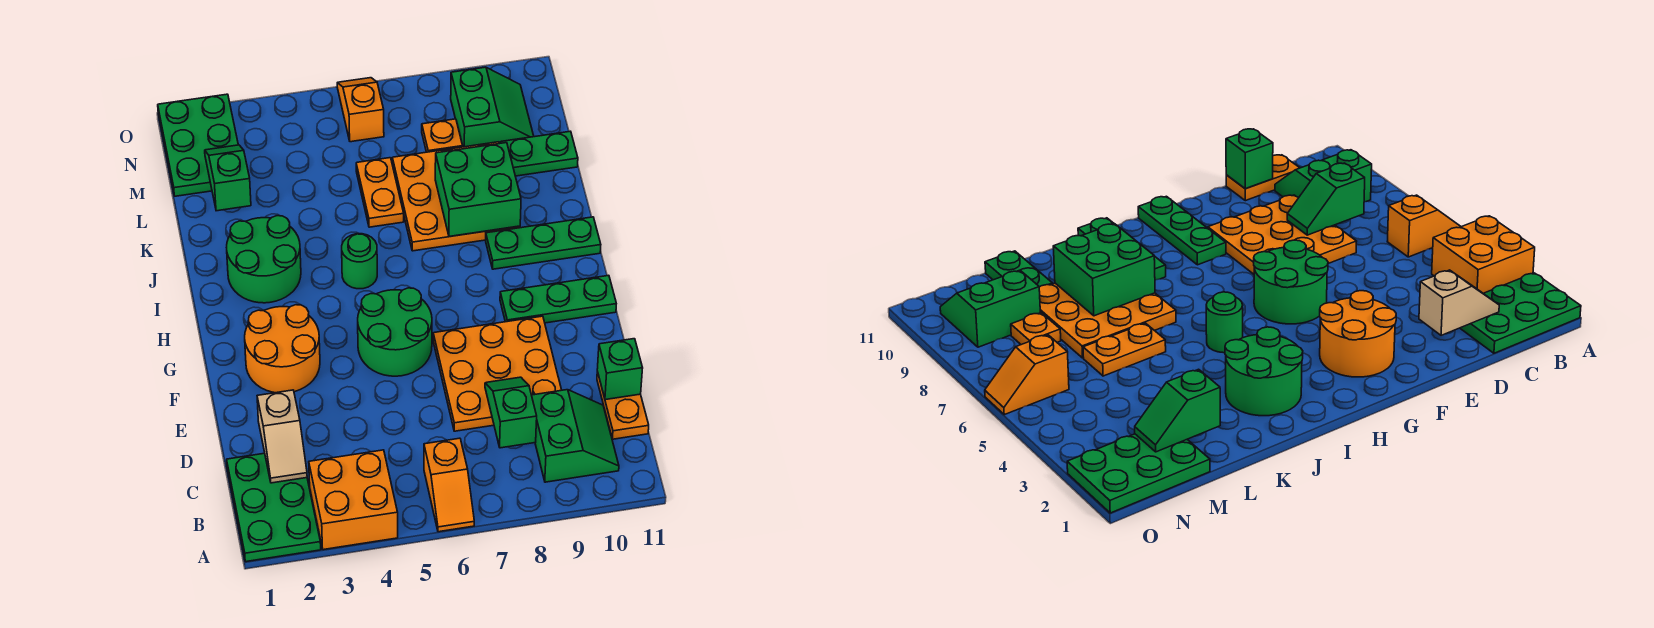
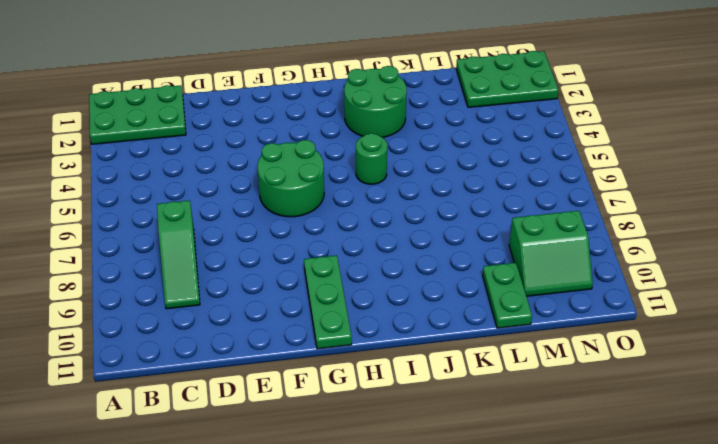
green 1x3 slope [157,200,200,309] -> green 2x2 slope [532,390,619,482]
none -> orange 2x2 brick [309,450,398,550]
none -> orange 1x2 slope [424,438,474,532]
none -> orange 1x2 plate [597,372,649,439]

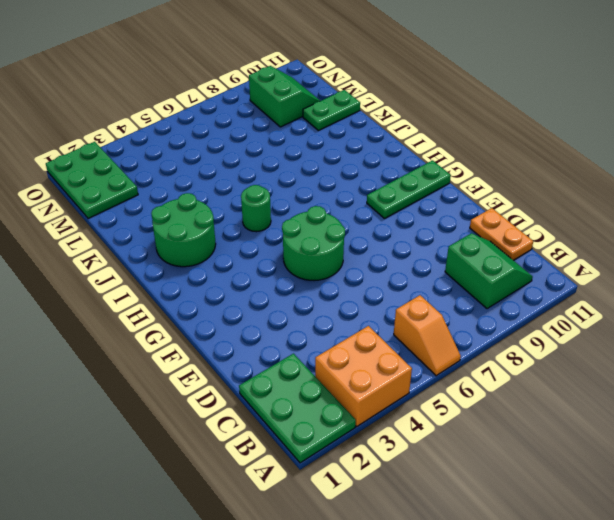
none -> orange 3x3 plate [433,316,561,431]
none -> orange 2x2 round brick [245,305,320,393]
none -> green 1x3 plate [486,217,601,269]

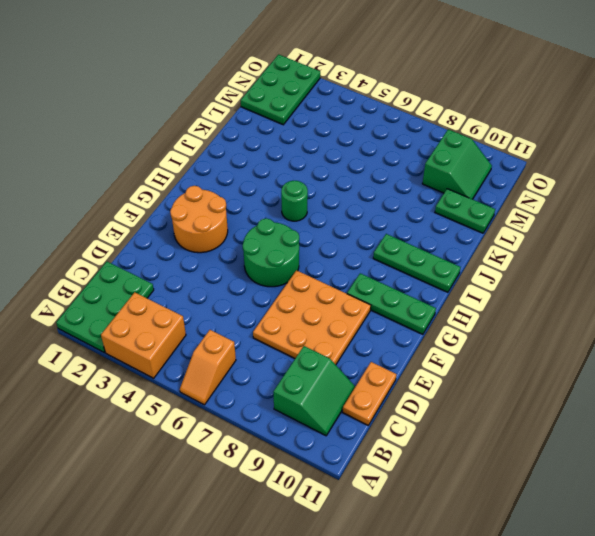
none -> green 2x2 round brick [227,216,301,303]
none -> orange 3x3 plate [392,142,520,251]
none -> orange 1x2 plate [356,158,404,227]

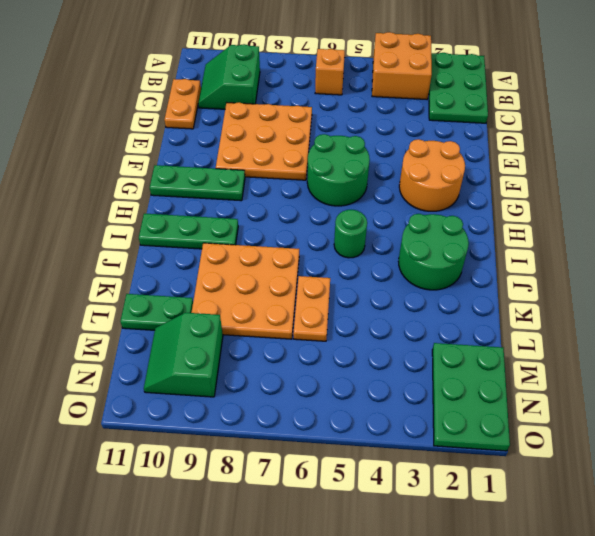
none -> orange 1x1 plate [422,119,463,152]
none -> orange 1x2 slope [337,78,384,142]
none -> tan 1x2 slope [257,390,307,483]

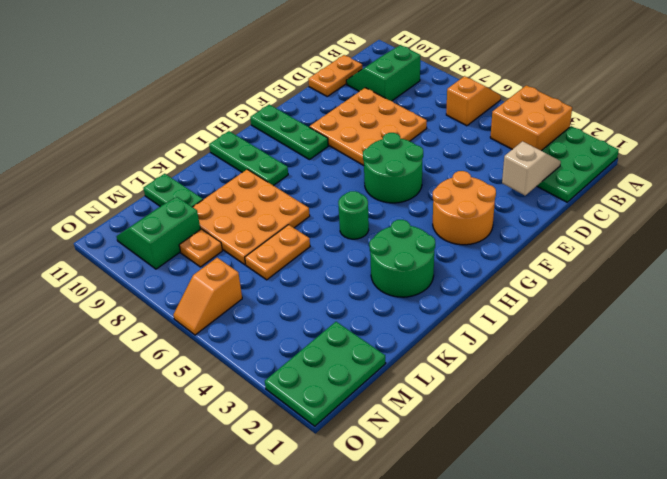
none -> green 1x2 slope [485,377,537,448]
none -> green 1x1 brick [597,339,643,400]
none -> green 2x2 brick [435,143,521,237]

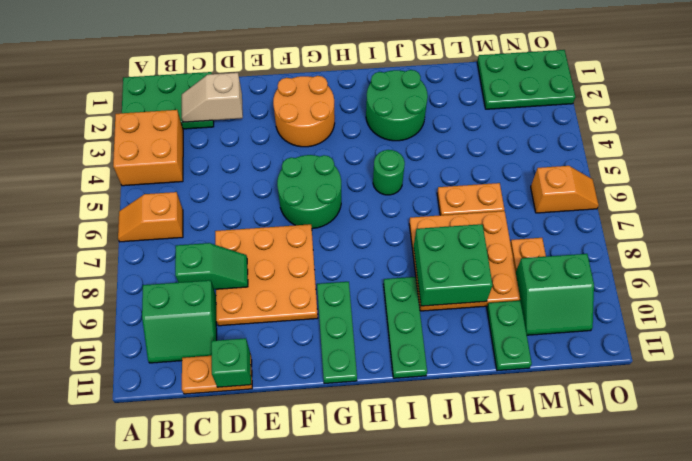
none -> green 1x2 slope [205,145,251,211]

